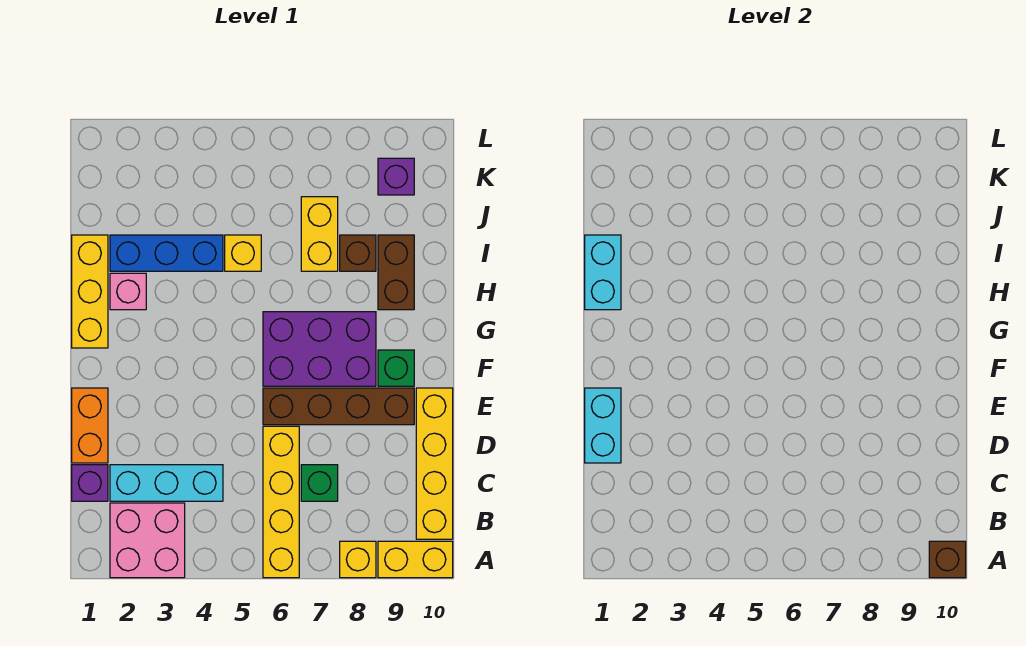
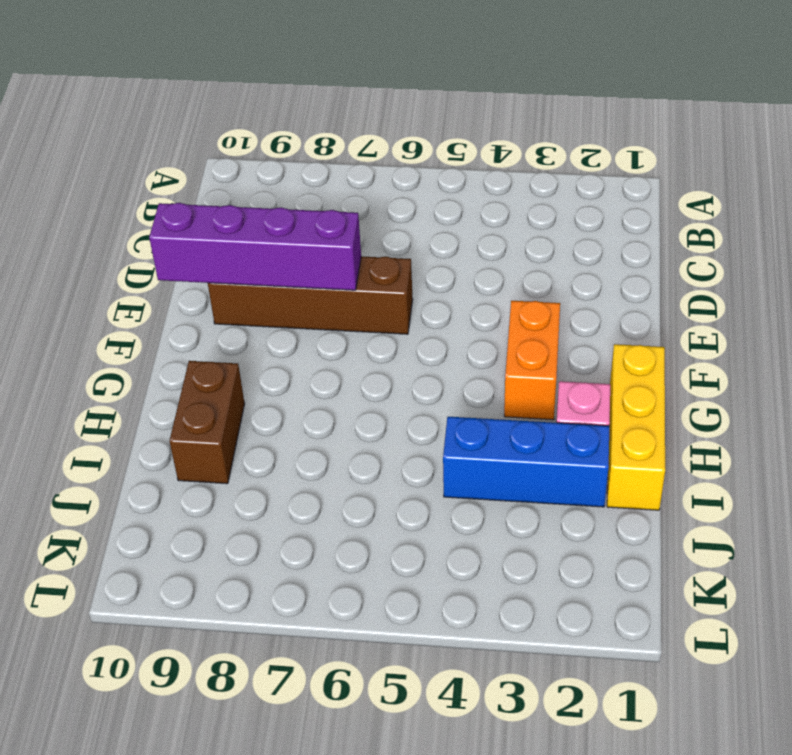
purple 1x4 brick [149,203,361,290] -> none
orange 1x2 brick [504,301,560,420] -> orange 1x2 brick moved to [72,388,108,463]
none -> pink 2x2 brick [110,503,185,578]
none -> yellow 1x4 brick [263,426,299,578]
none -> yellow 1x1 brick [340,541,376,578]

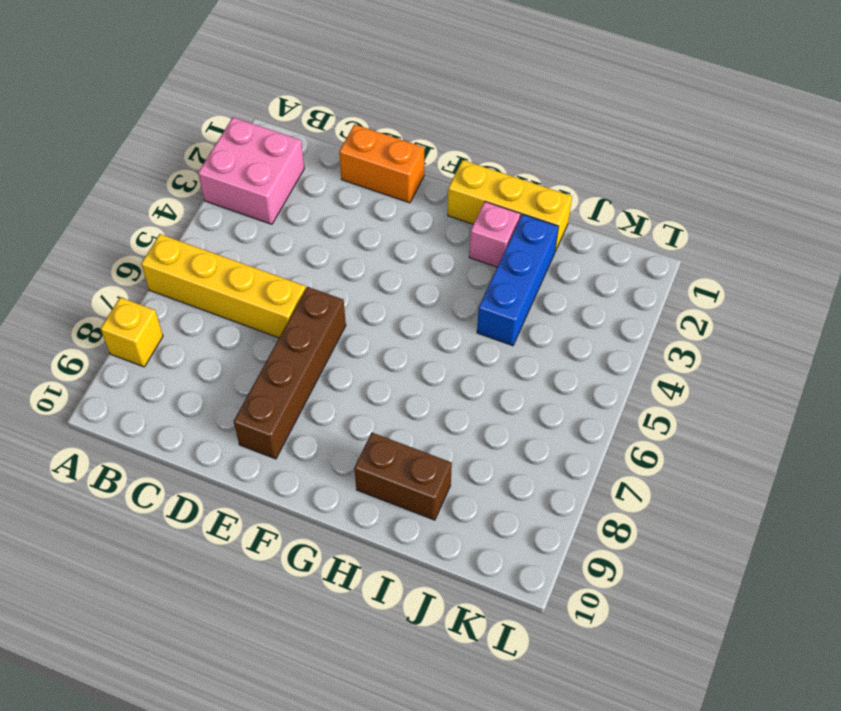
none -> yellow 1x2 brick [378,541,453,578]
none -> yellow 1x4 brick [416,388,453,539]
none -> purple 1x1 brick [72,465,108,501]

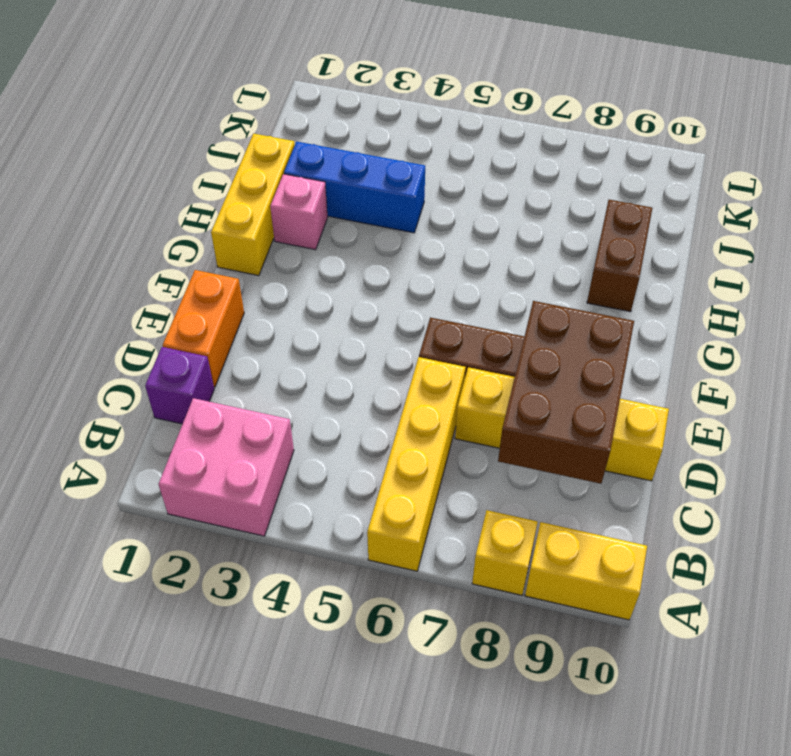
brown 2x3 brick [498,301,634,484] -> none
yellow 1x4 brick [455,367,669,481] -> yellow 1x4 brick turned to [416,388,453,539]
none -> cyan 1x3 brick [110,465,223,501]
none -> green 1x1 brick [301,465,338,501]
none -> purple 2x3 brick [263,312,376,386]

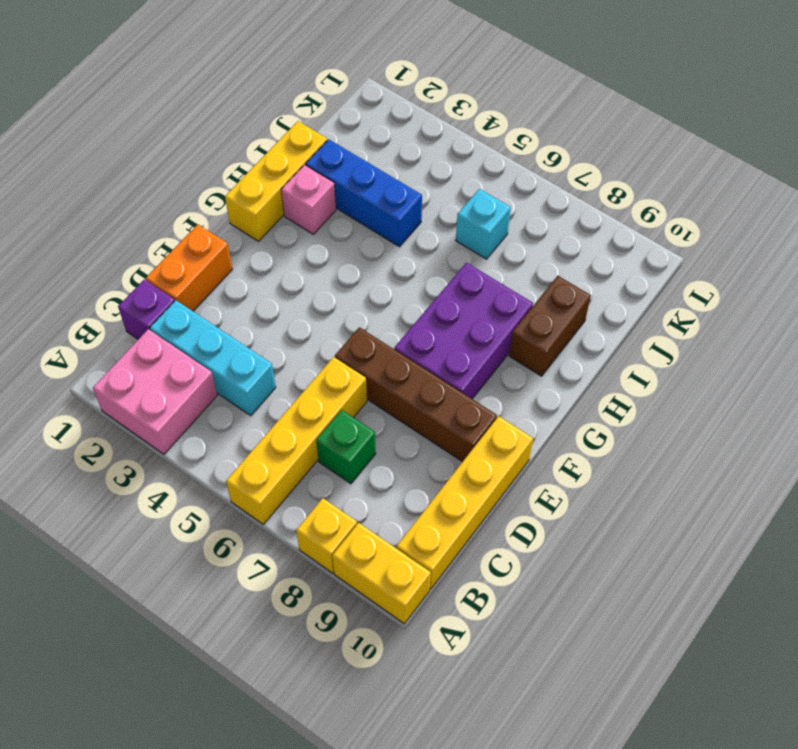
purple 2x3 brick [394,263,533,399] -> purple 2x3 brick turned to [263,312,376,386]
cyan 1x1 brick [456,189,511,259] -> none
none -> green 1x1 brick [378,350,414,386]
none -> yellow 1x1 brick [225,235,261,271]
none -> yellow 1x2 brick [301,197,338,271]

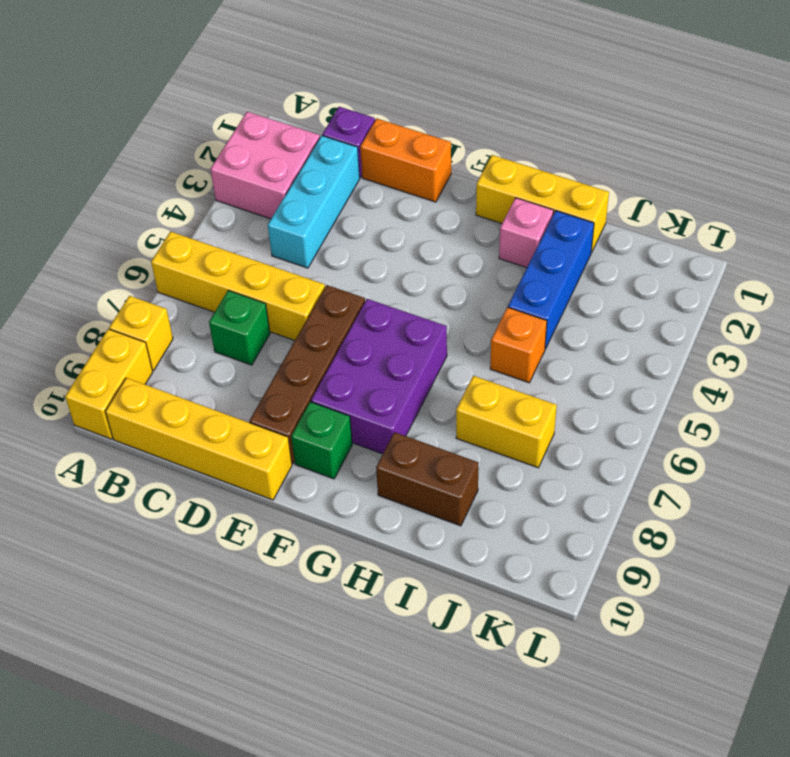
orange 1x1 brick [490,307,547,383] -> yellow 1x1 brick [225,235,261,271]
none -> brown 1x1 brick [340,235,376,271]
none -> purple 1x1 brick [378,158,414,195]
none -> brown 1x1 brick [929,541,966,578]

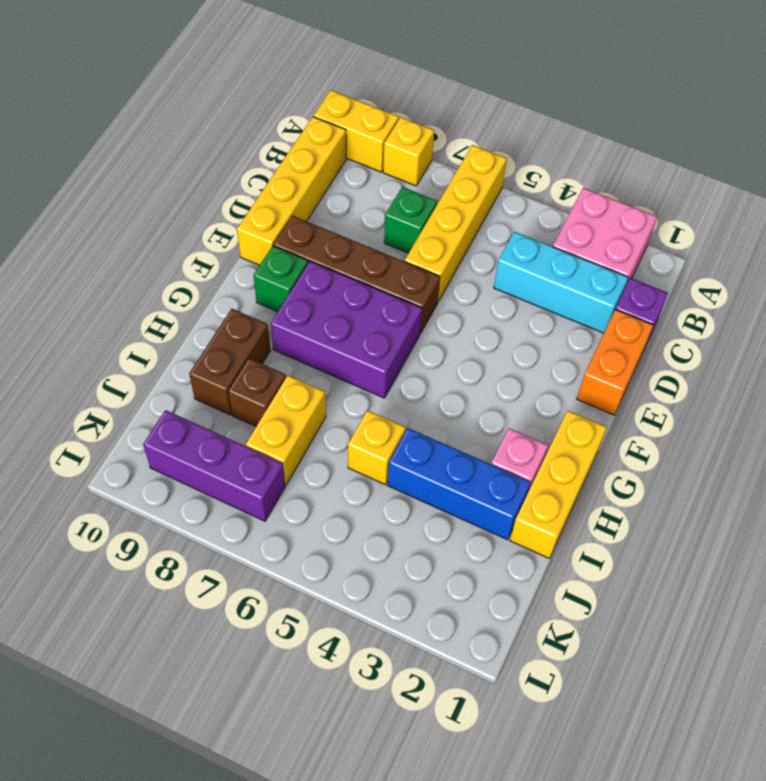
purple 1x3 brick [143,410,285,521] -> purple 1x1 brick [378,158,414,195]
none -> brown 1x1 brick [929,541,966,578]
none -> cyan 1x2 brick [585,388,621,463]
none -> cyan 1x2 brick [585,235,621,310]

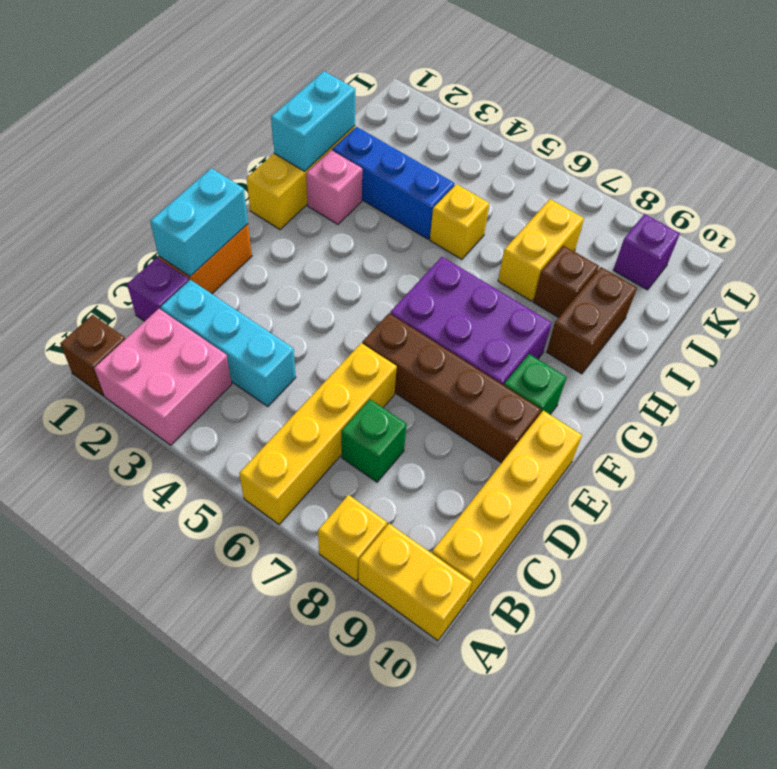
brown 1x1 brick [60,315,125,396] -> brown 1x1 brick moved to [929,541,966,578]

